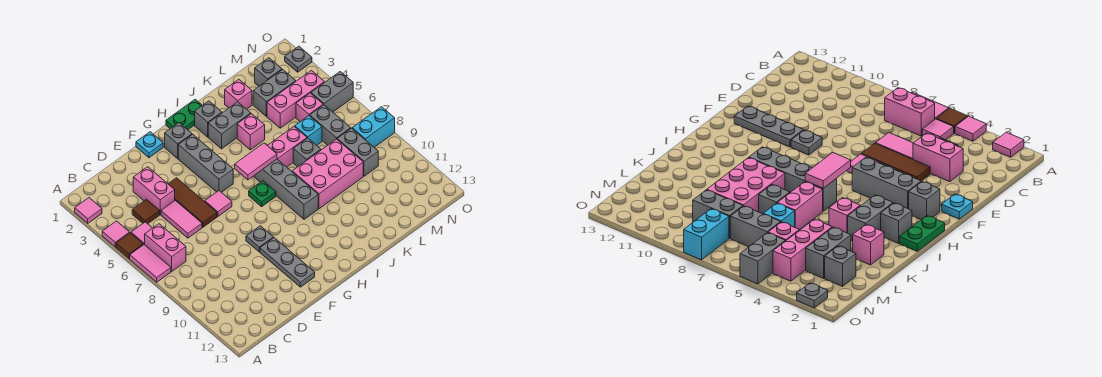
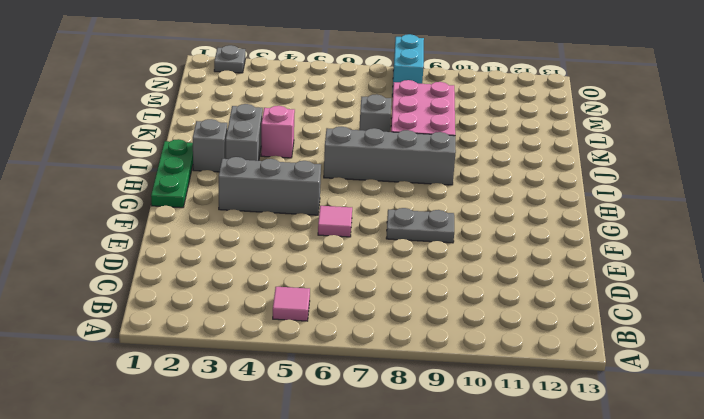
grey 1x2 plate [386,208,454,243] -> grey 1x1 plate [246,226,273,252]
green 1x3 plate [151,139,193,208] -> green 1x2 plate [166,99,202,130]
none -> pink 1x1 tile [75,198,102,223]
none -> pink 1x1 tile [102,221,130,247]
none -> brown 1x1 tile [116,233,143,259]
none -> pink 1x2 tile [130,245,171,282]

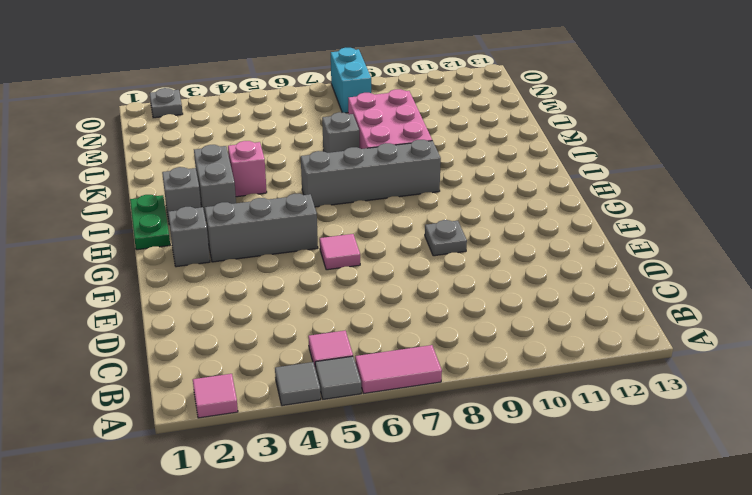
grey 1x1 tile [275,362,321,406] -> pink 1x1 tile [102,221,130,247]
grey 1x1 tile [315,356,361,399] -> brown 1x1 tile [116,233,143,259]
none -> pink 1x2 brick [145,224,186,271]
none -> brown 1x1 tile [132,200,160,224]
none -> pink 1x2 brick [133,167,175,214]
none -> pink 1x2 tile [161,200,202,238]

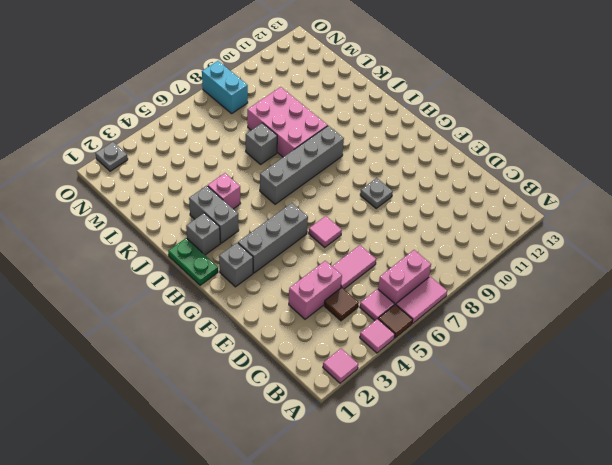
none -> brown 1x3 tile [168,178,217,227]
none -> cyan 1x1 plate [136,132,163,158]
none -> grey 1x3 plate [260,238,315,287]
none -> green 1x1 plate [249,181,276,207]

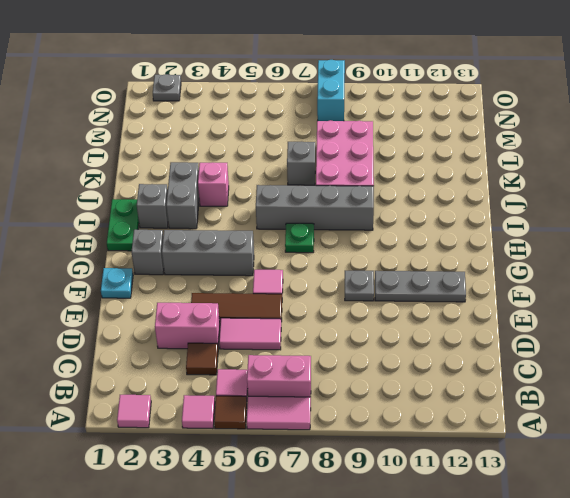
none -> pink 1x2 brick [267,127,307,167]
none -> pink 1x1 brick [225,80,252,109]
none -> grey 1x2 brick [253,70,296,116]
none -> pink 1x3 brick [267,71,325,128]

